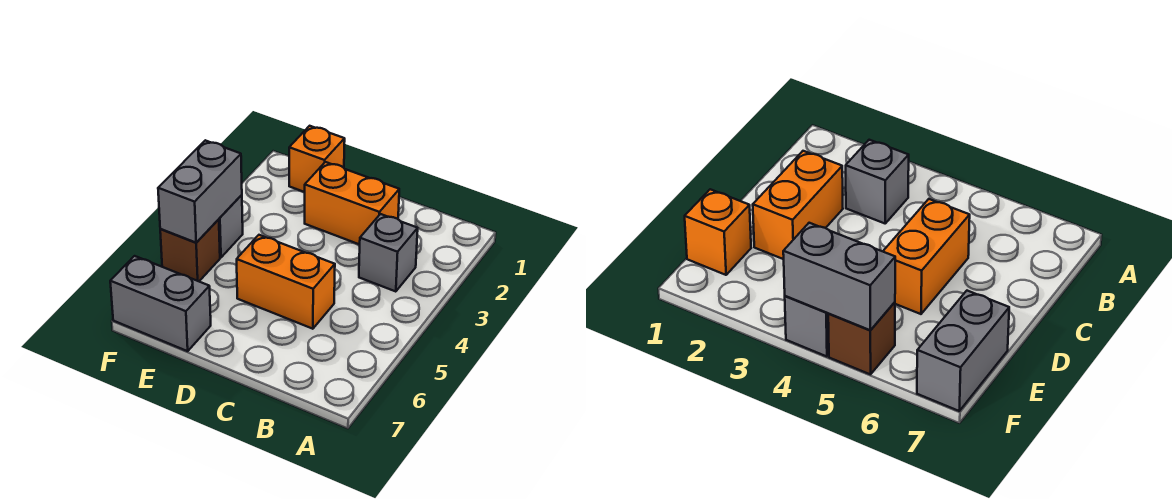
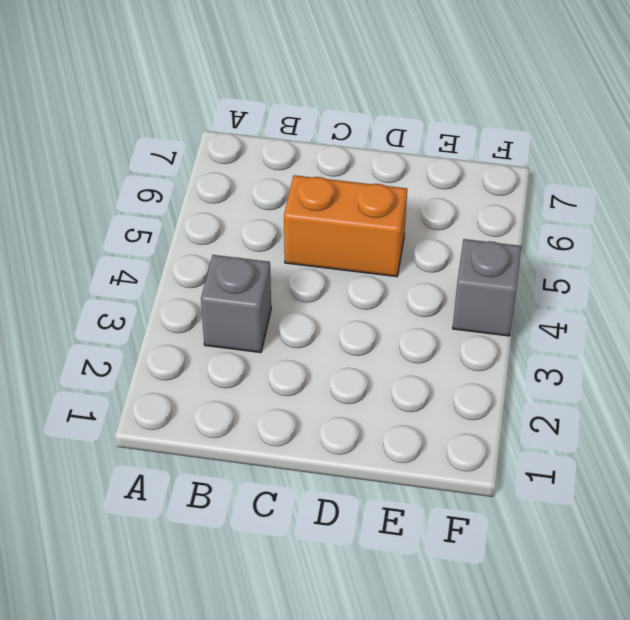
none -> orange 1x2 brick [305,162,399,245]
none -> orange 1x1 brick [289,126,345,192]

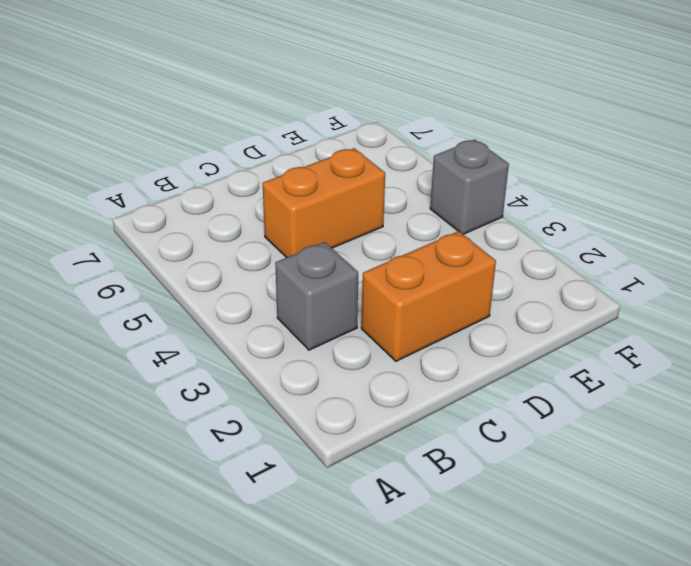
none -> orange 1x1 brick [289,126,345,192]
none -> grey 1x2 brick [110,256,211,351]

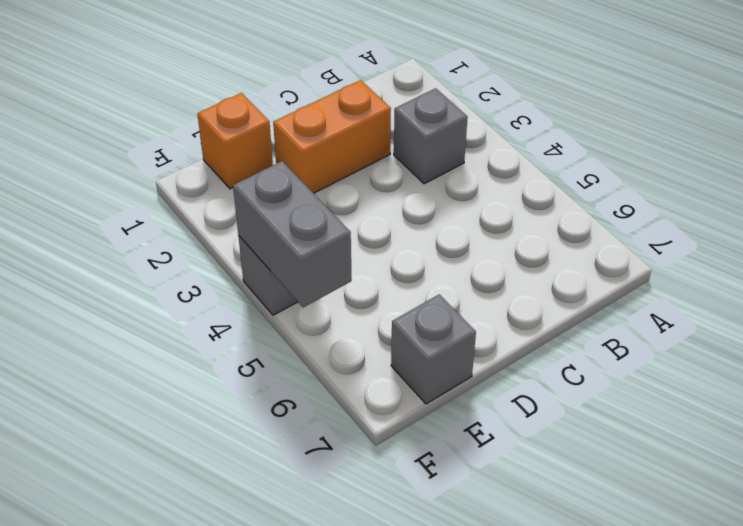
grey 1x1 brick [391,294,476,404] -> grey 1x2 brick [110,256,211,351]
none -> orange 1x2 brick [237,235,335,329]
none -> brown 1x1 brick [160,219,220,281]

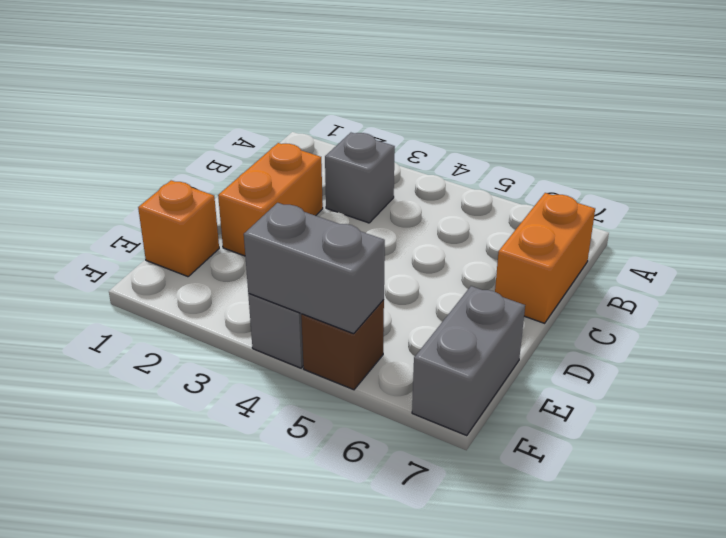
orange 1x2 brick [495,193,595,323] -> orange 1x2 brick moved to [237,235,335,329]

